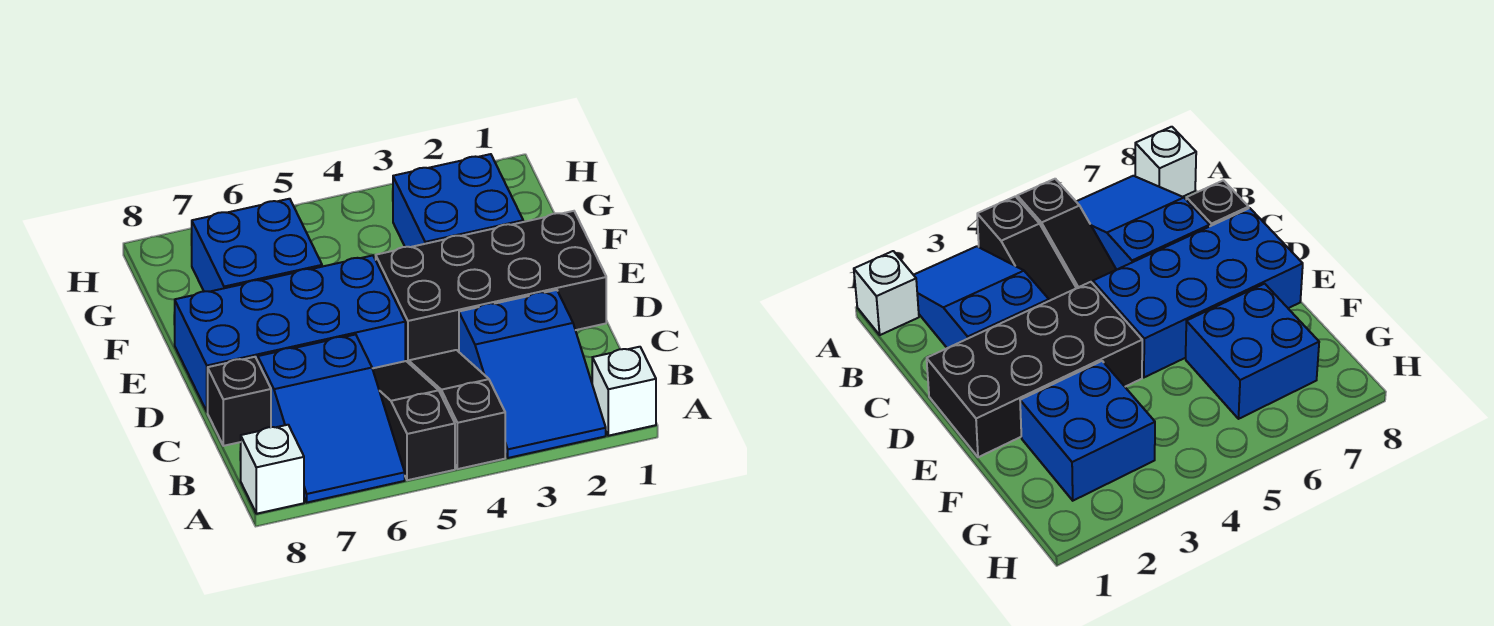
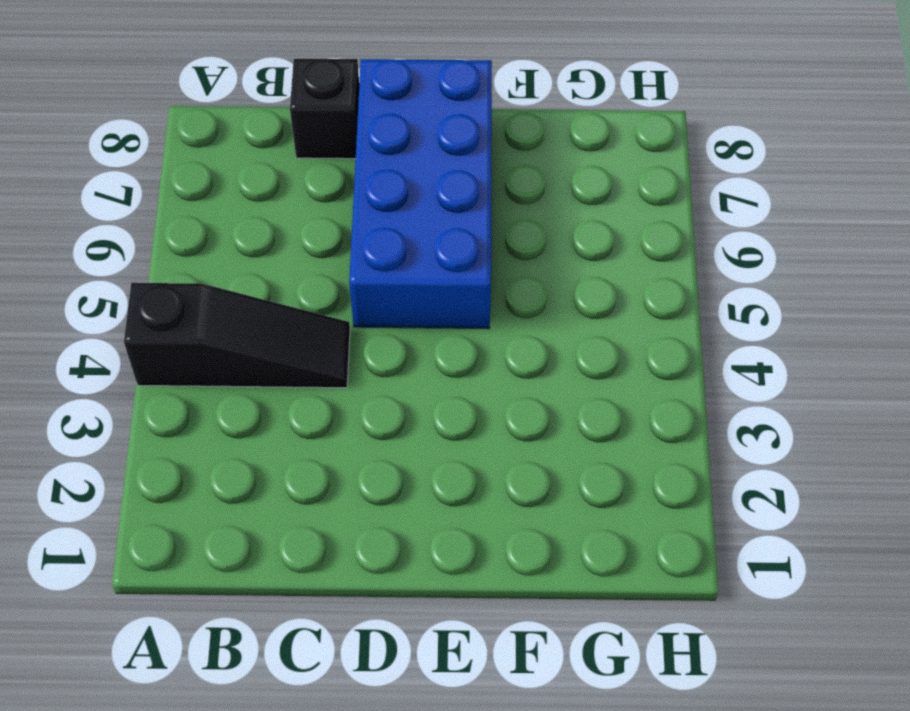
none -> white 1x1 brick [592,347,656,436]
none -> blue 2x3 slope [459,290,606,458]

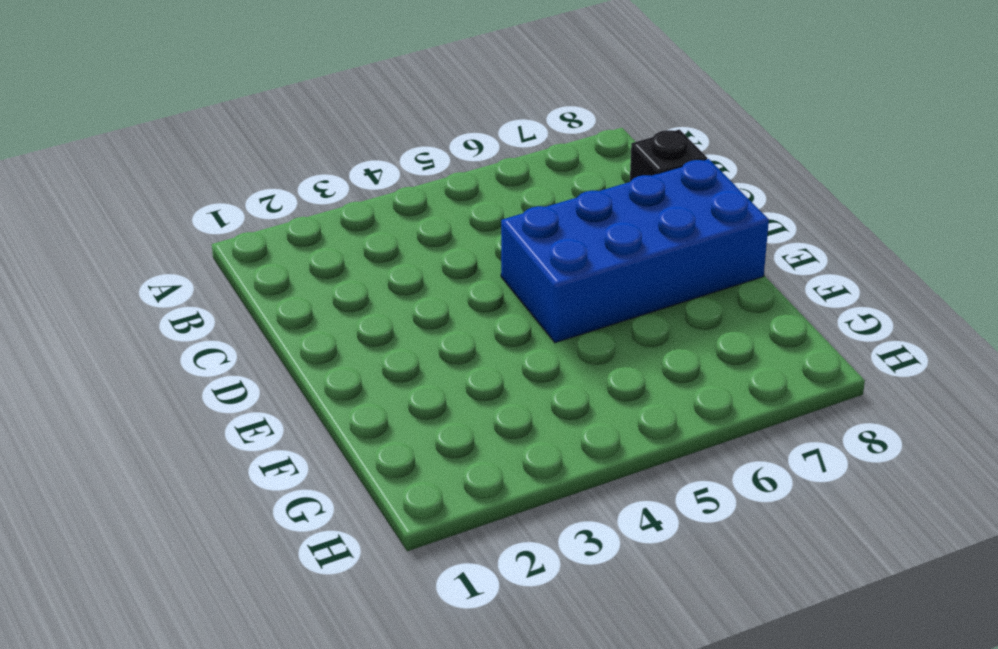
none -> white 1x1 brick [592,347,656,436]
none -> blue 2x3 slope [459,290,606,458]

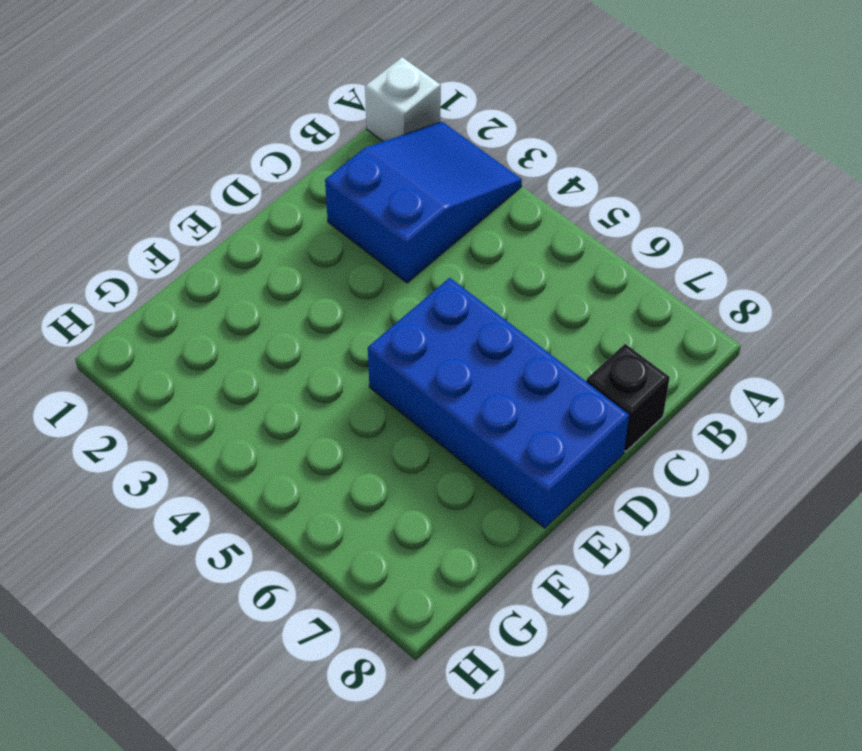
none -> black 1x3 slope [409,350,505,469]
none -> black 1x3 slope [372,361,455,480]

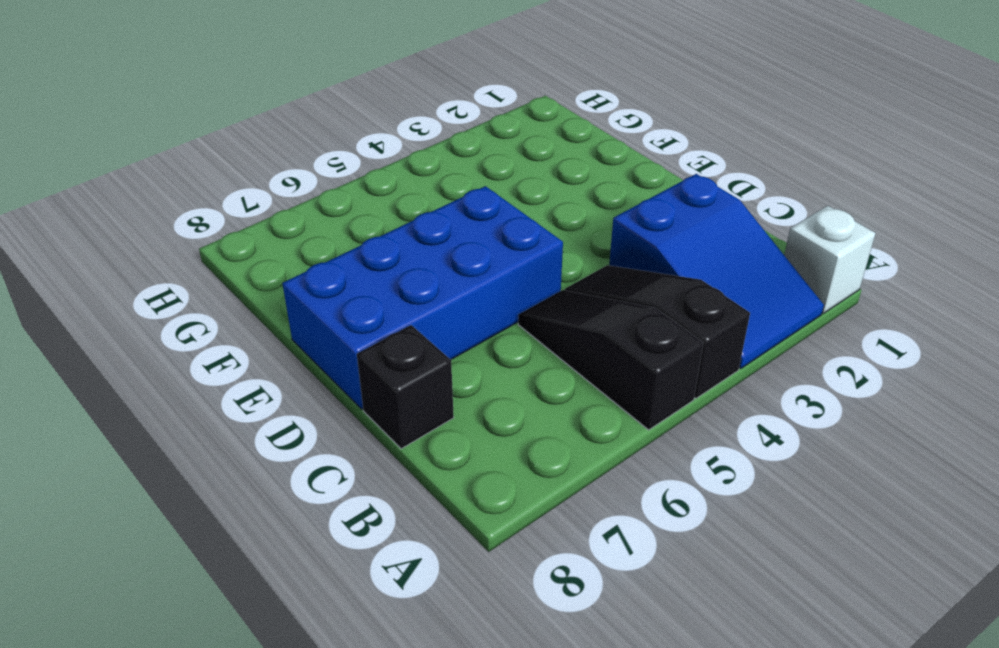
none -> blue 2x3 slope [258,334,405,502]
none -> white 1x1 brick [241,425,304,514]

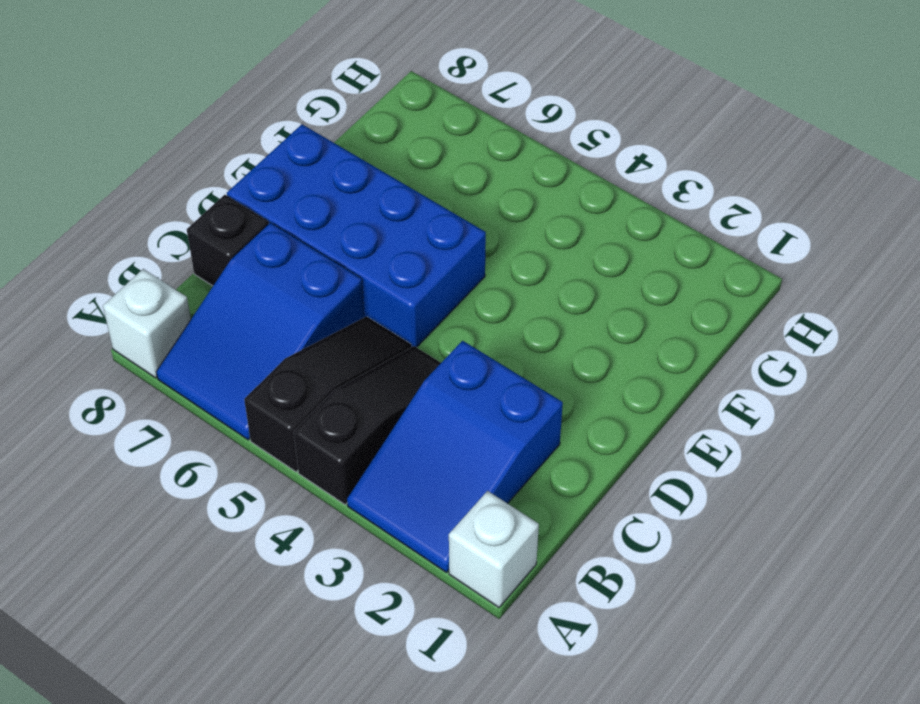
none -> black 2x4 brick [376,211,606,363]
none -> blue 2x2 brick [393,154,523,247]

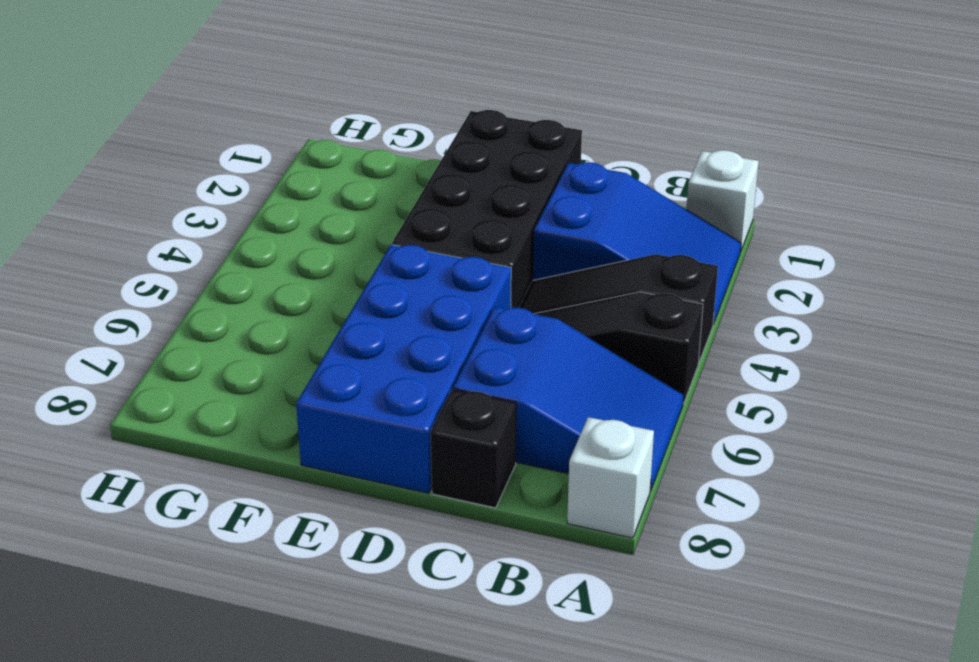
none -> blue 2x2 brick [393,154,523,247]
none -> blue 2x2 brick [191,199,322,292]

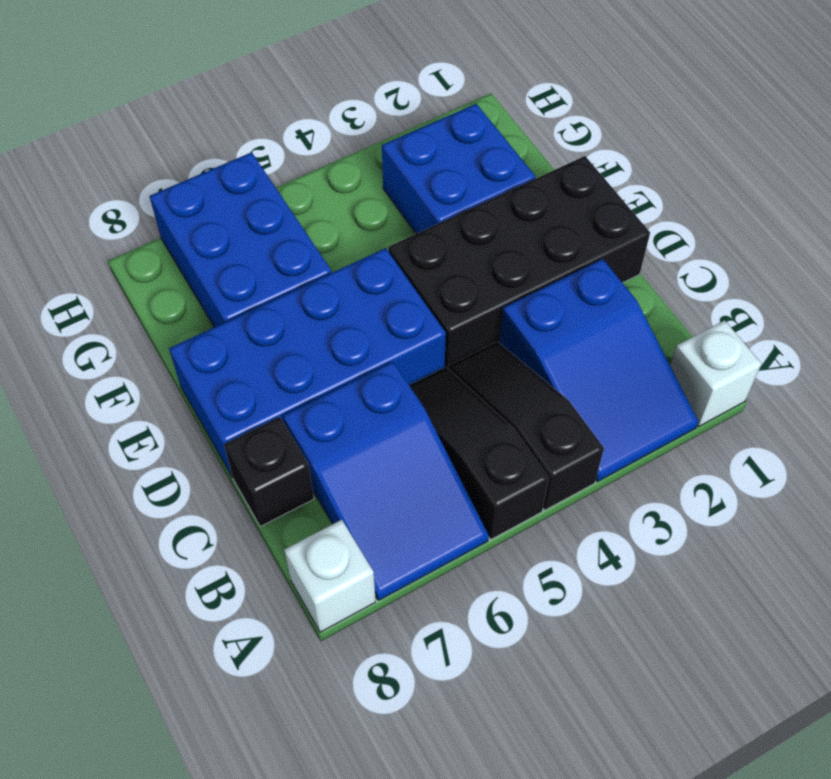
blue 2x3 brick [150,152,332,327] -> blue 2x2 brick [191,199,322,292]

